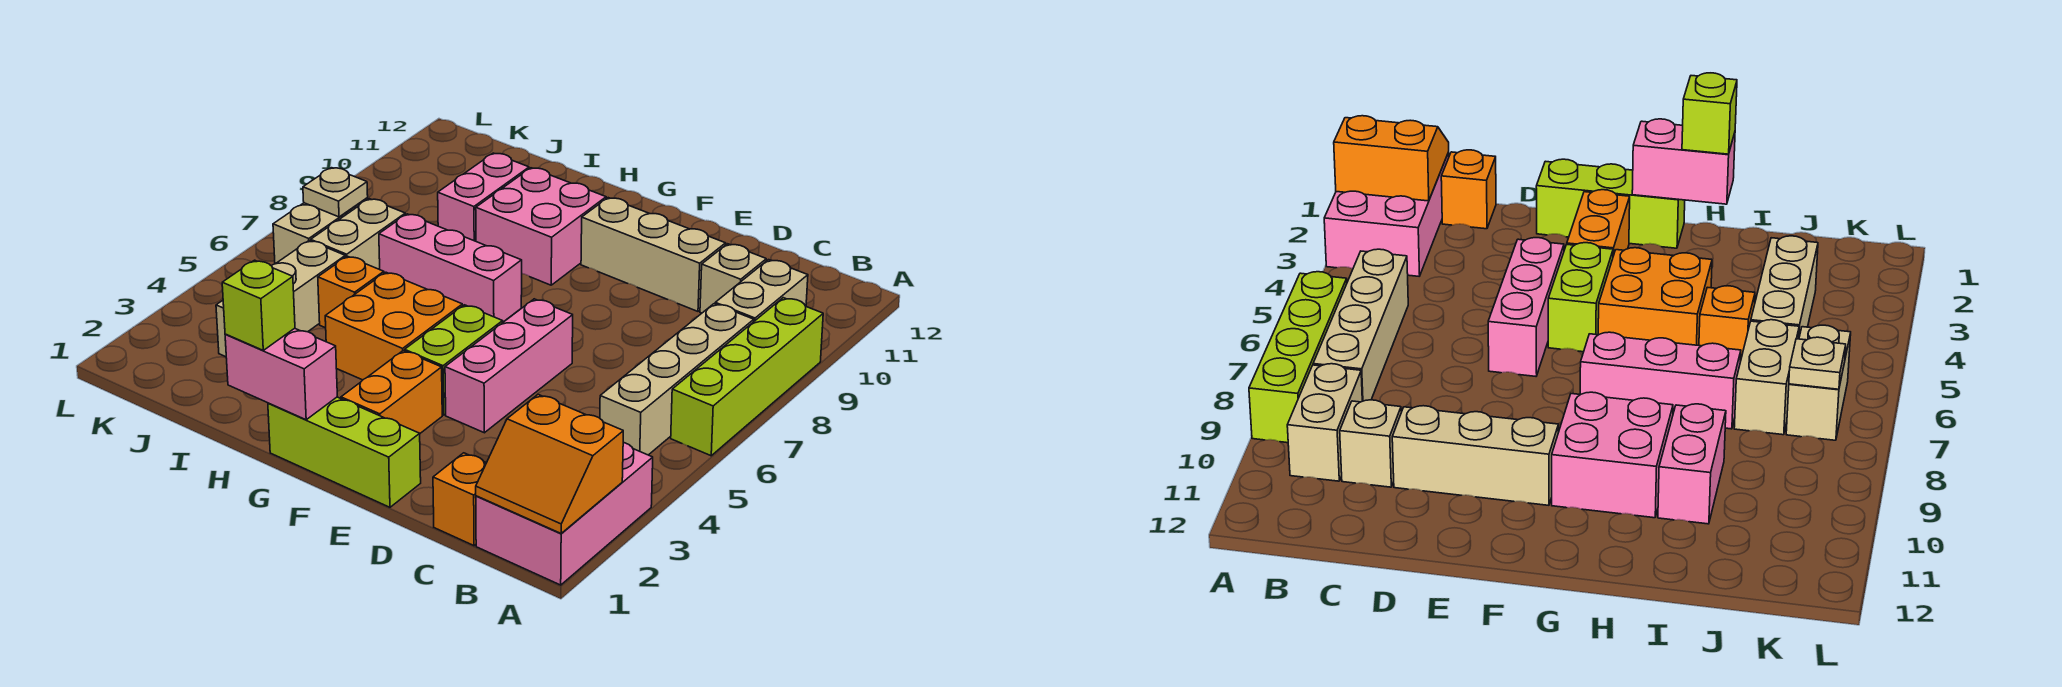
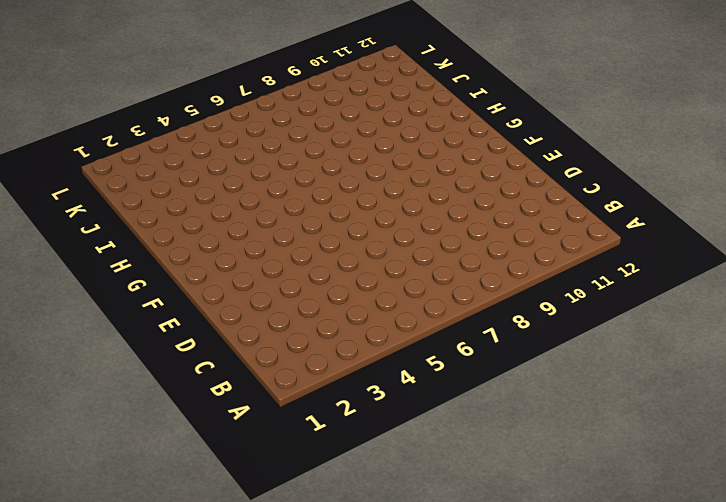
none -> pink 2x3 brick [476,443,653,585]
none -> lime 1x4 brick [671,298,823,456]
none -> tan 1x4 brick [600,304,754,455]

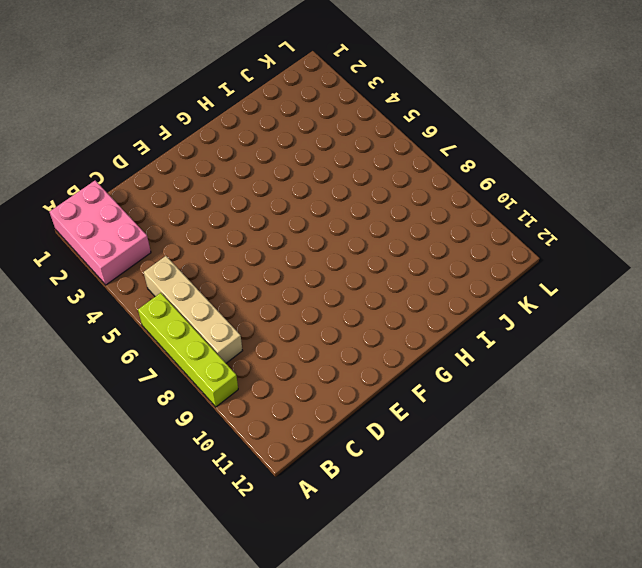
none -> tan 1x2 brick [715,260,808,321]
none -> orange 1x1 brick [433,453,486,546]
none -> tan 1x1 brick [700,244,766,313]

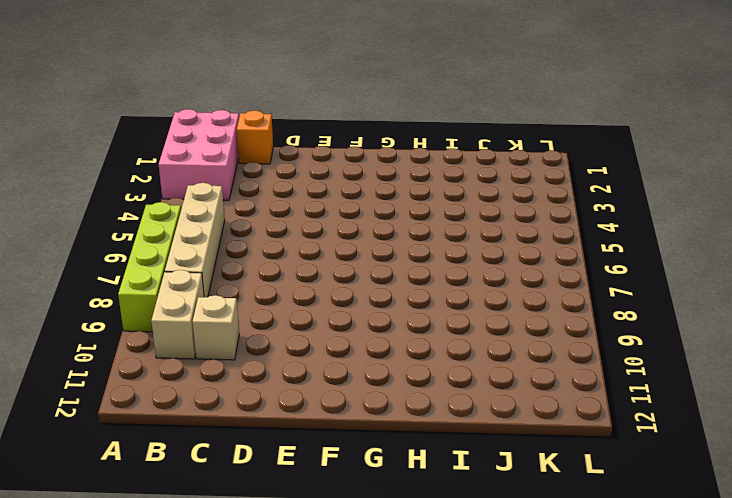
none -> tan 1x3 brick [581,198,726,311]
none -> lime 1x3 brick [268,397,421,507]
none -> pink 1x3 brick [445,299,573,433]

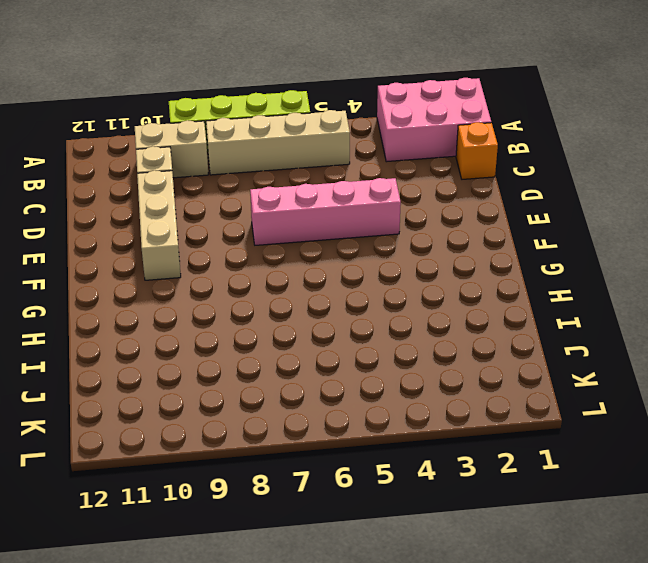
pink 1x4 brick [250,178,401,245] -> pink 1x3 brick [445,299,573,433]
none -> lime 1x3 brick [268,397,421,507]
none -> orange 1x2 brick [341,351,442,434]
none -> lime 1x2 brick [405,305,503,415]

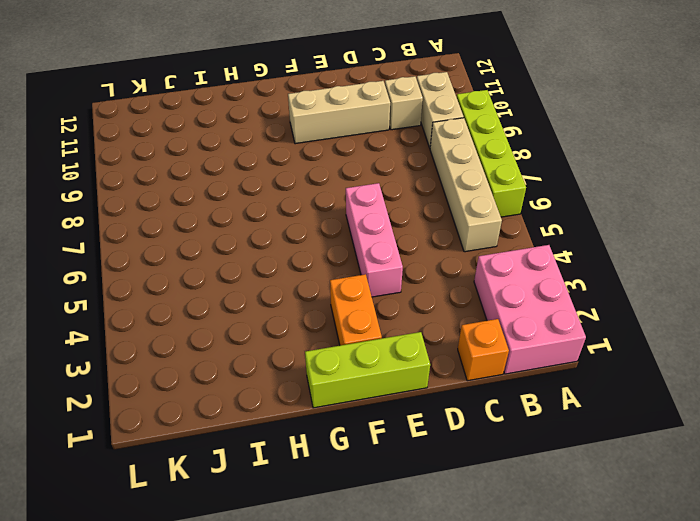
none -> lime 1x2 brick [405,305,503,415]
none -> orange 2x2 brick [325,272,462,380]
none -> pink 1x3 brick [379,214,522,322]

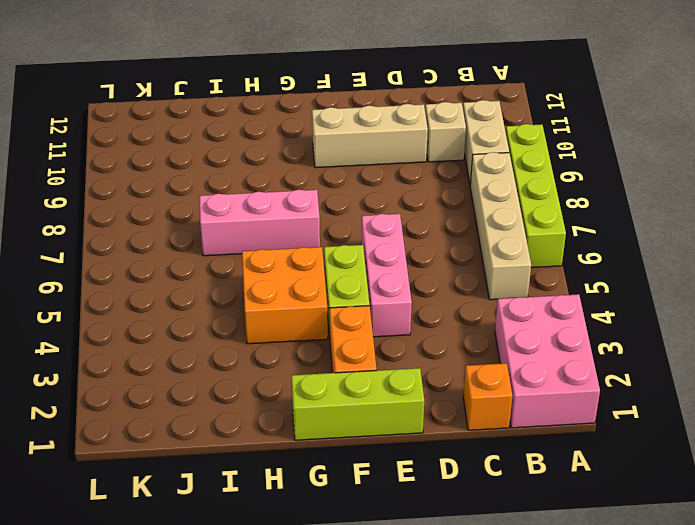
none -> pink 2x2 brick [476,168,606,285]
none -> orange 1x1 brick [318,256,384,328]
none -> pink 1x2 brick [438,153,529,241]

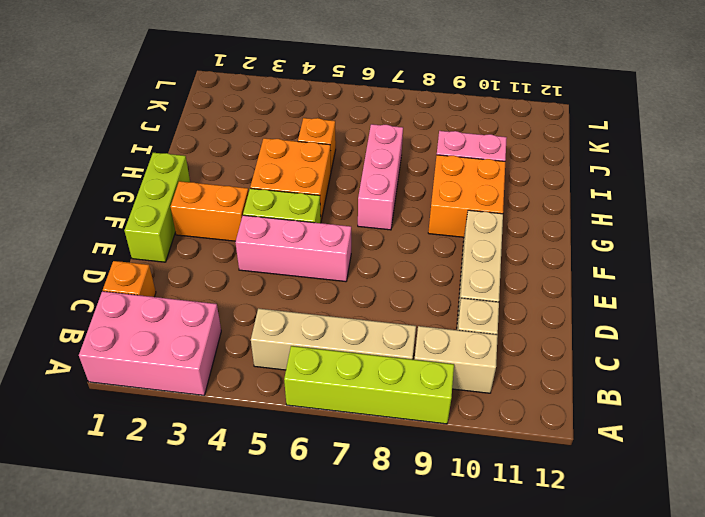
orange 2x2 brick [428,155,505,237] -> pink 2x2 brick [476,168,606,285]
none -> tan 1x3 brick [216,241,345,357]
none -> tan 1x2 brick [311,199,405,269]
none -> tan 1x2 brick [273,198,368,264]

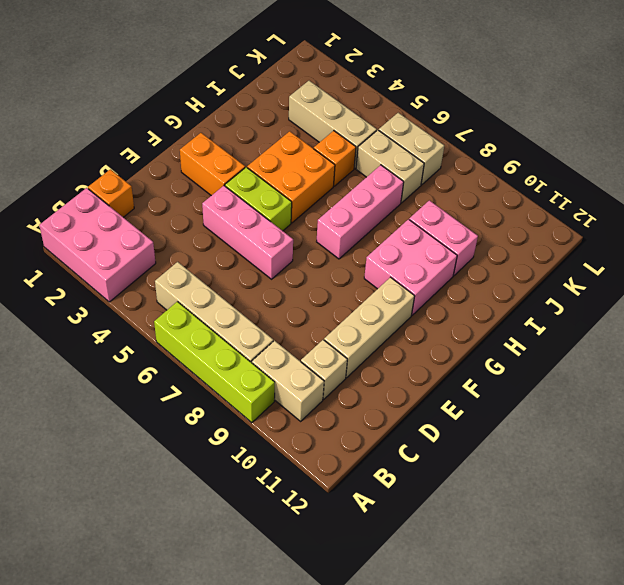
none -> lime 1x3 brick [268,397,421,507]
none -> orange 2x2 slope [476,395,623,534]
none -> pink 1x2 brick [225,328,337,420]

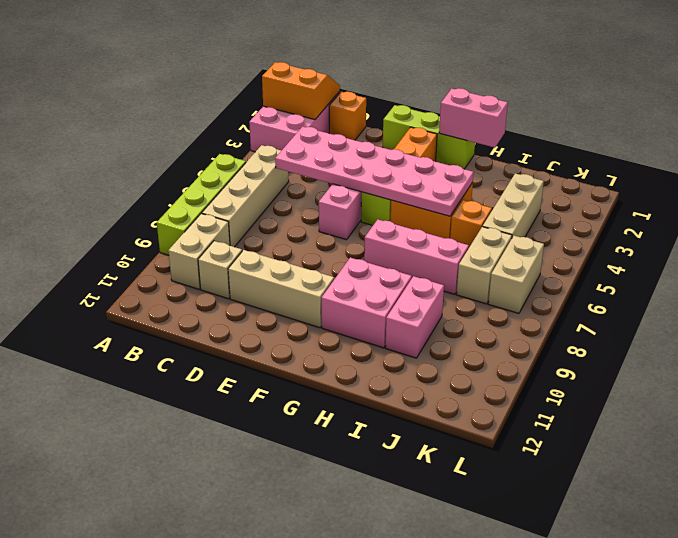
pink 2x6 plate [275,127,474,216] -> none
none -> tan 1x1 plate [303,168,368,217]
none -> lime 1x1 brick [222,260,295,350]

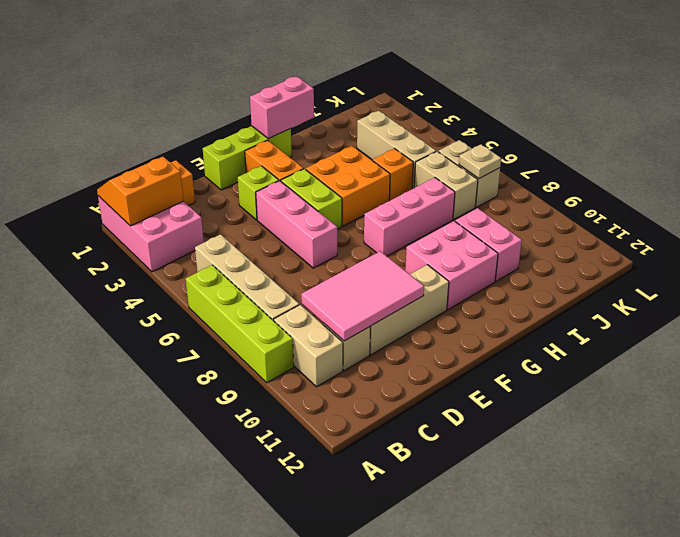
pink 2x3 tile [301,251,424,341] -> none
lime 1x1 brick [238,166,279,220] -> lime 1x1 brick moved to [222,260,295,350]

